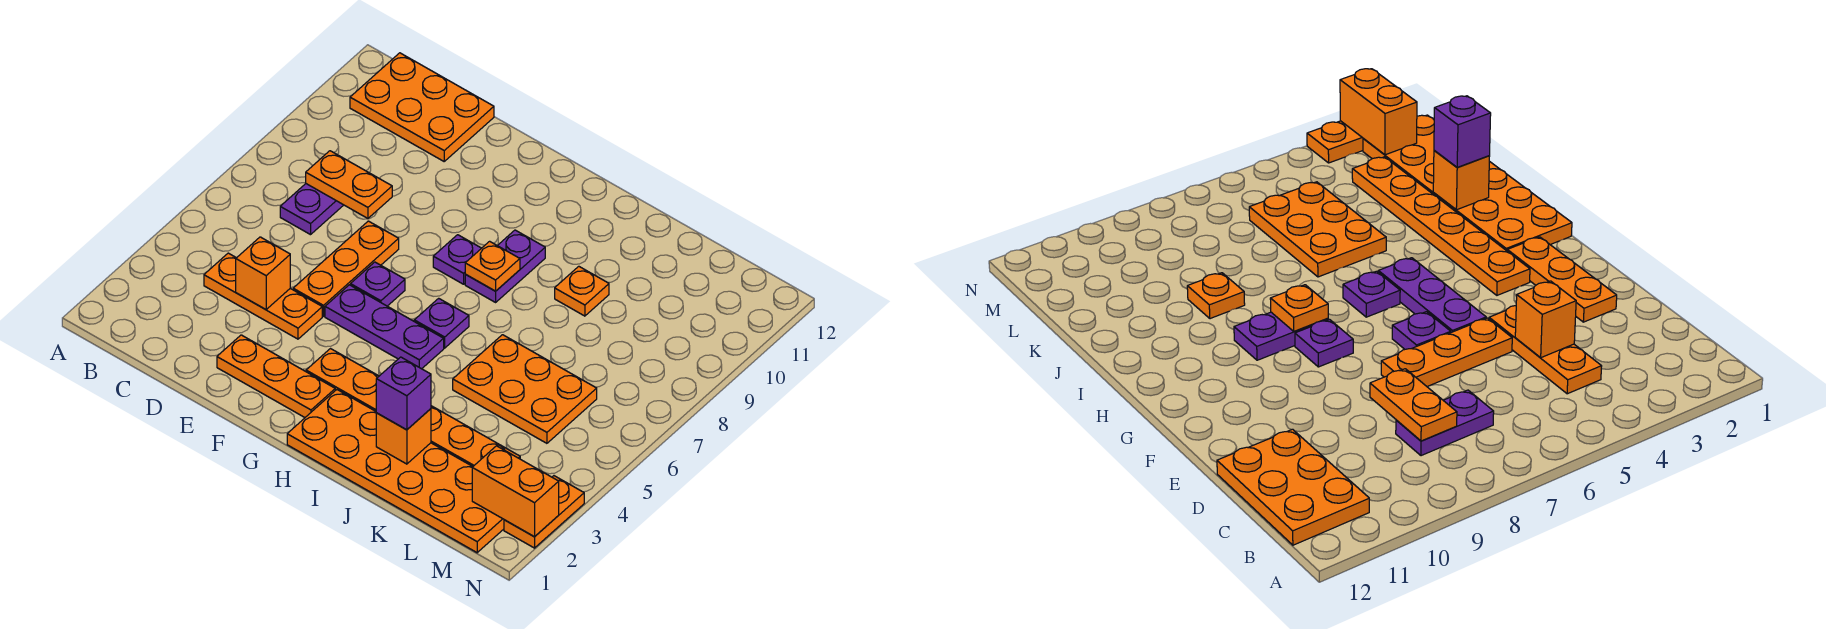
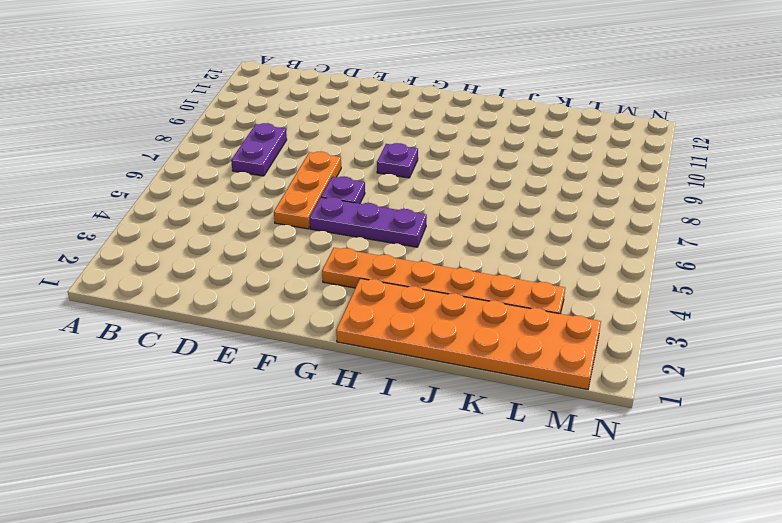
none -> orange 2x3 plate [350,53,494,161]
none -> orange 1x3 plate [204,253,322,339]
none -> orange 1x3 plate [217,335,335,417]

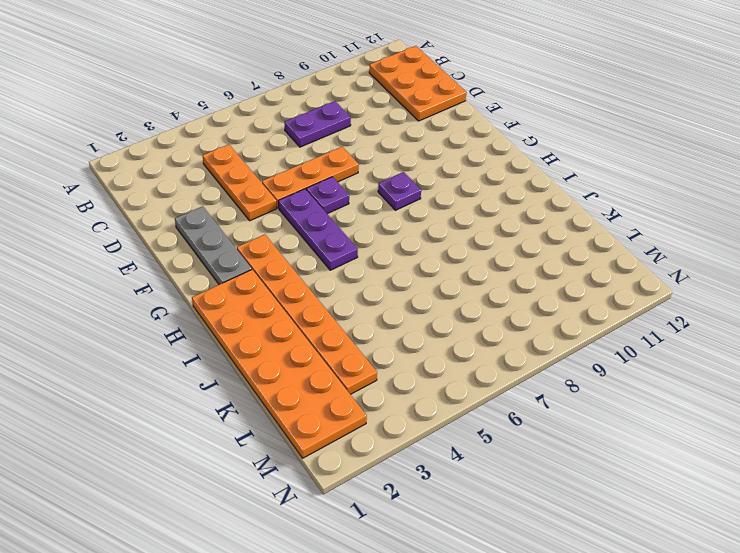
grey 1x3 plate [175,206,252,284] -> orange 1x3 plate [217,335,335,417]
none -> purple 1x1 plate [414,298,469,348]
none -> purple 1x2 plate [465,230,545,302]
none -> orange 2x3 plate [453,335,597,443]

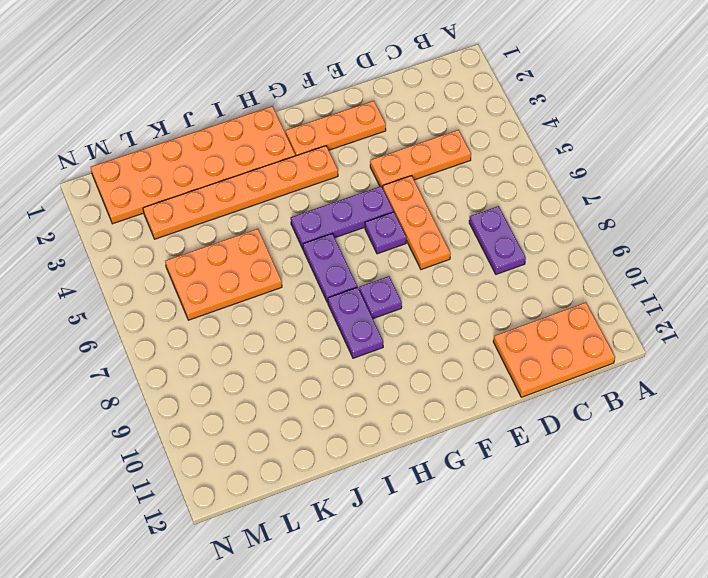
purple 1x2 plate [303,234,357,303] -> purple 1x1 plate [414,298,469,348]
none -> orange 1x1 plate [555,266,609,316]
none -> orange 1x2 plate [504,476,584,548]
none -> orange 1x2 plate [306,151,392,218]

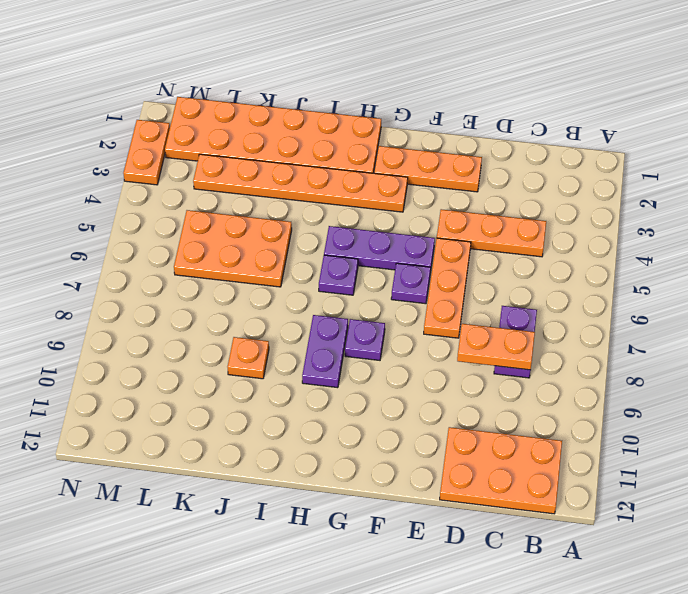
none -> orange 1x1 brick [236,237,290,310]
none -> orange 1x1 plate [465,241,520,291]
none -> orange 1x1 brick [376,409,431,464]

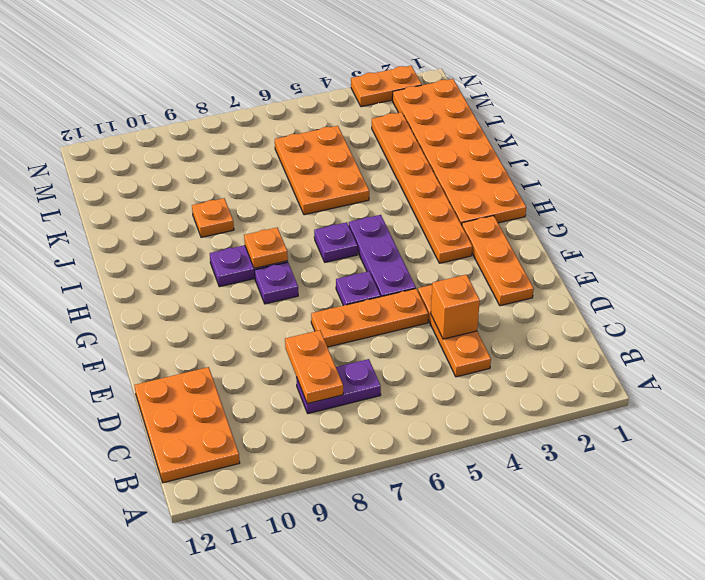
none -> orange 1x1 brick [376,409,431,464]
none -> orange 1x2 brick [472,446,559,537]
none -> purple 1x1 brick [376,357,431,430]

